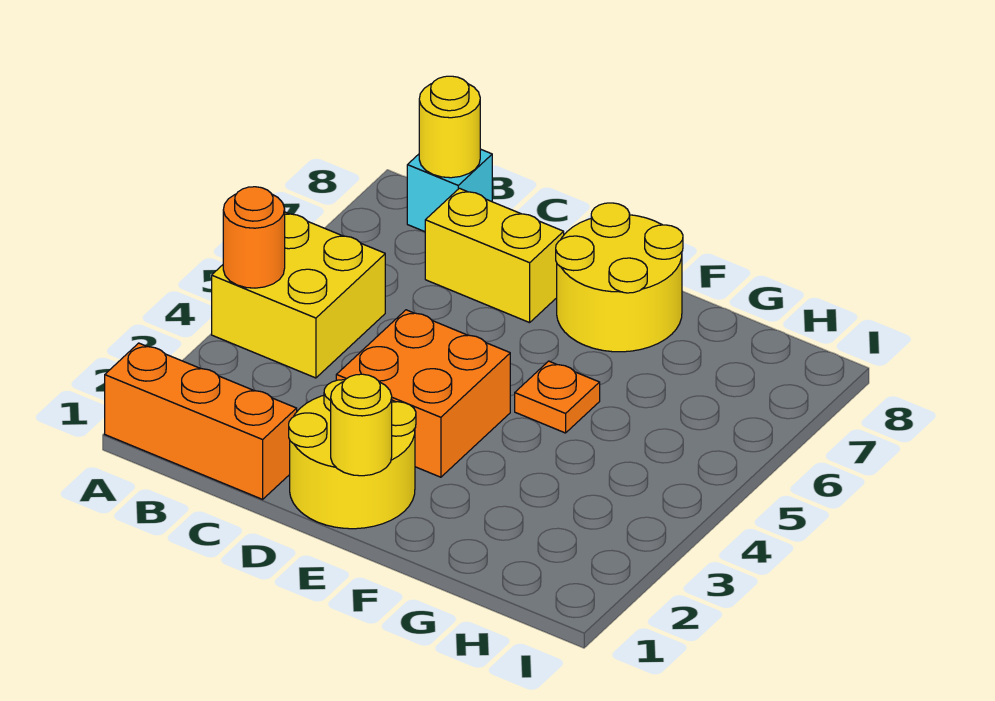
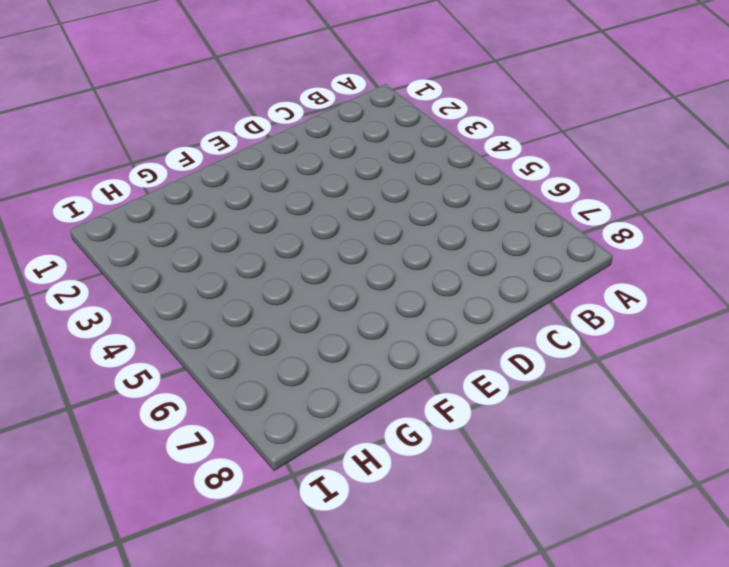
none -> orange 1x3 brick [105,343,297,499]
none -> yellow 2x2 brick [212,212,385,378]

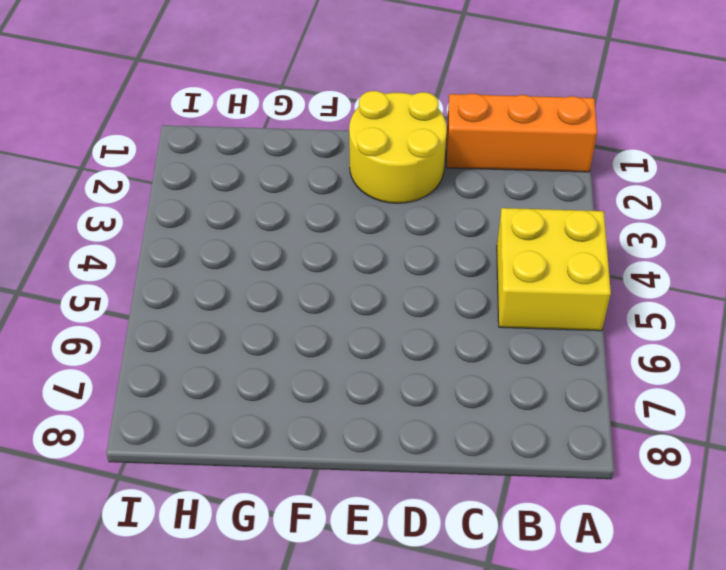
none -> cyan 1x1 brick [407,149,492,232]
none -> yellow 1x2 brick [425,188,564,323]

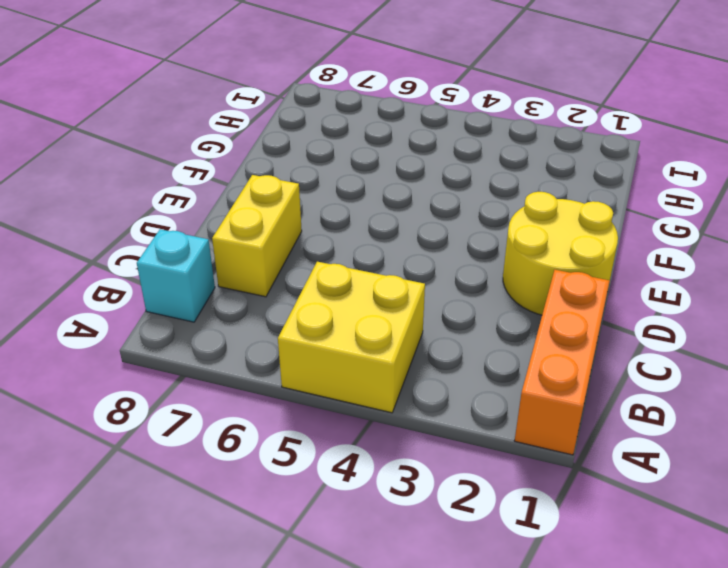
none -> orange 2x2 brick [336,310,510,477]
none -> yellow 2x2 round brick [556,203,683,352]

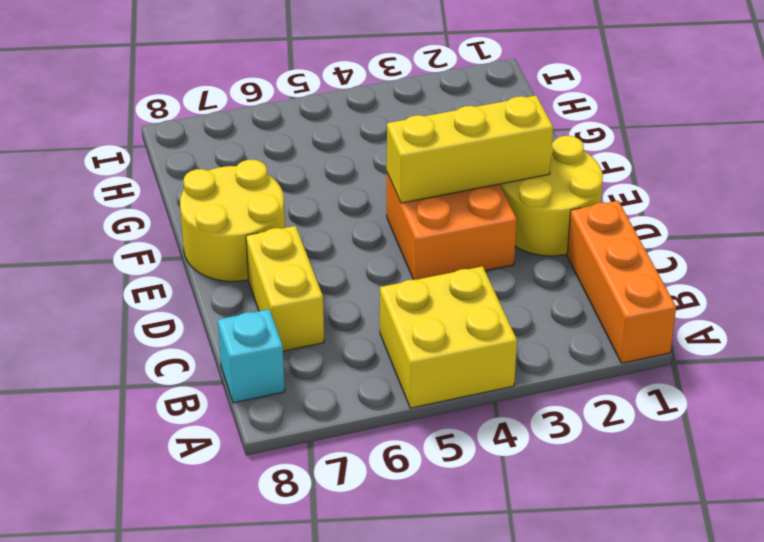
yellow 1x3 brick [387,95,553,203] -> none
none -> orange 1x1 plate [515,361,600,433]
none -> orange 1x1 round brick [223,187,285,288]

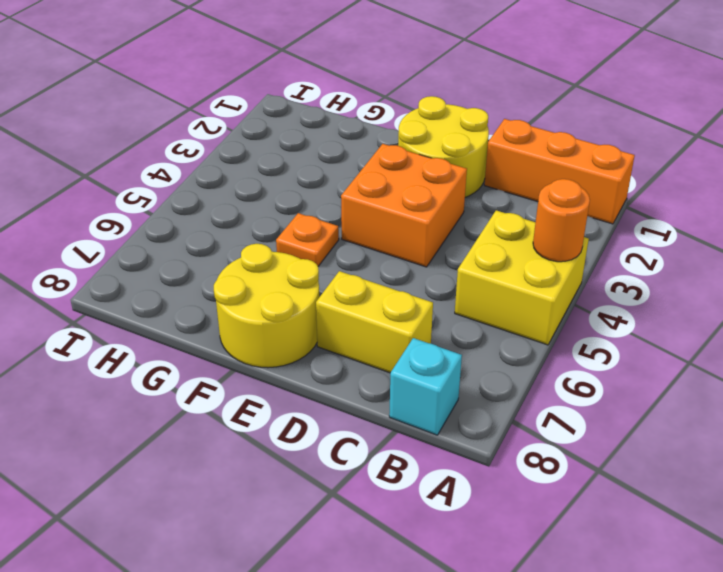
none -> yellow 1x1 round brick [419,76,480,178]
none -> yellow 1x1 round brick [331,374,392,476]

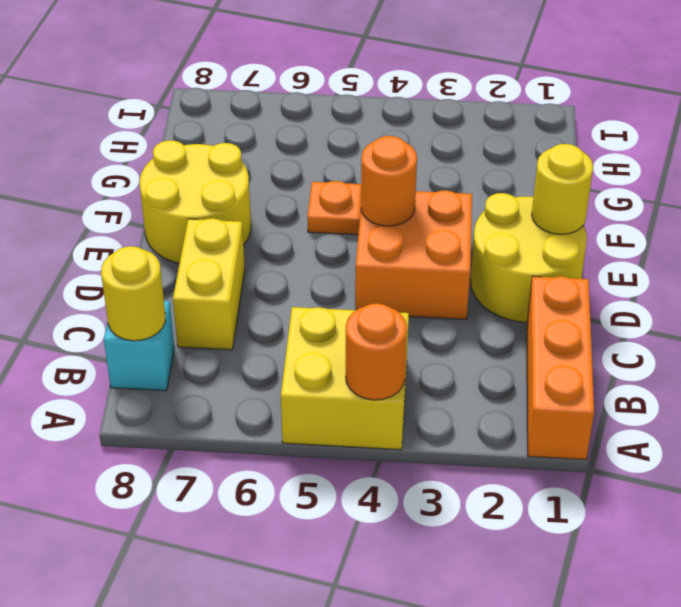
orange 1x1 round brick [361,136,417,226] -> none

